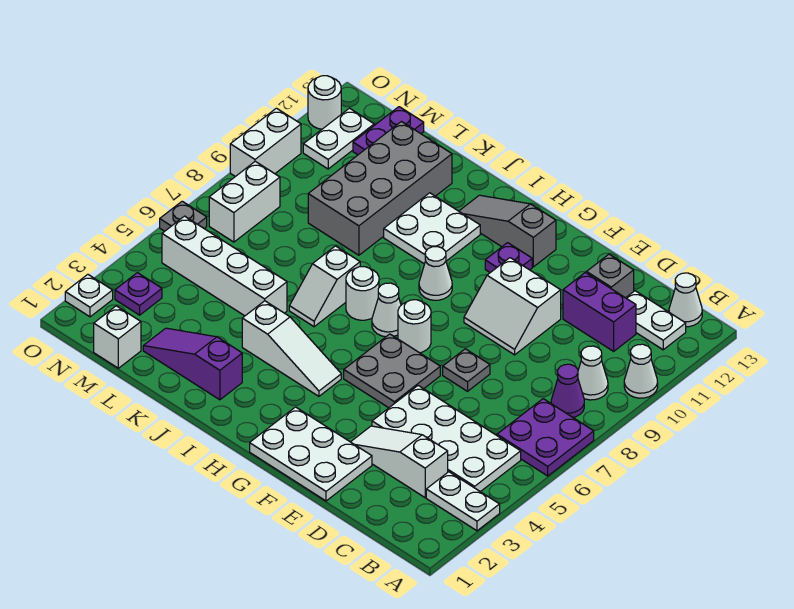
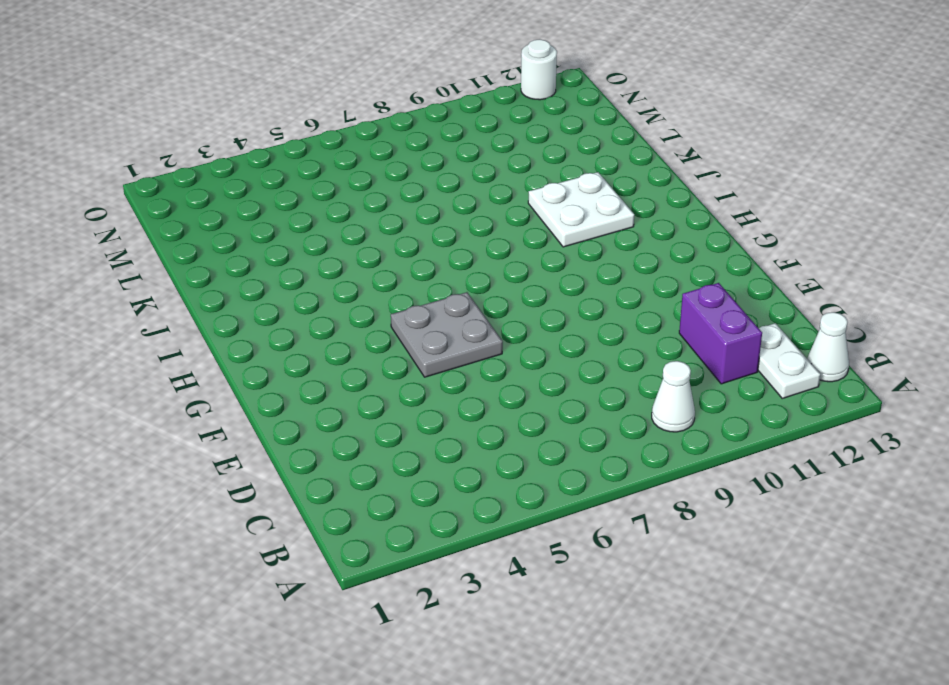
none -> white 1x2 plate [426,472,500,531]
none -> purple 2x2 plate [497,399,594,476]
none -> white 1x1 cone [624,344,658,398]
none -> white 2x4 plate [372,386,521,492]

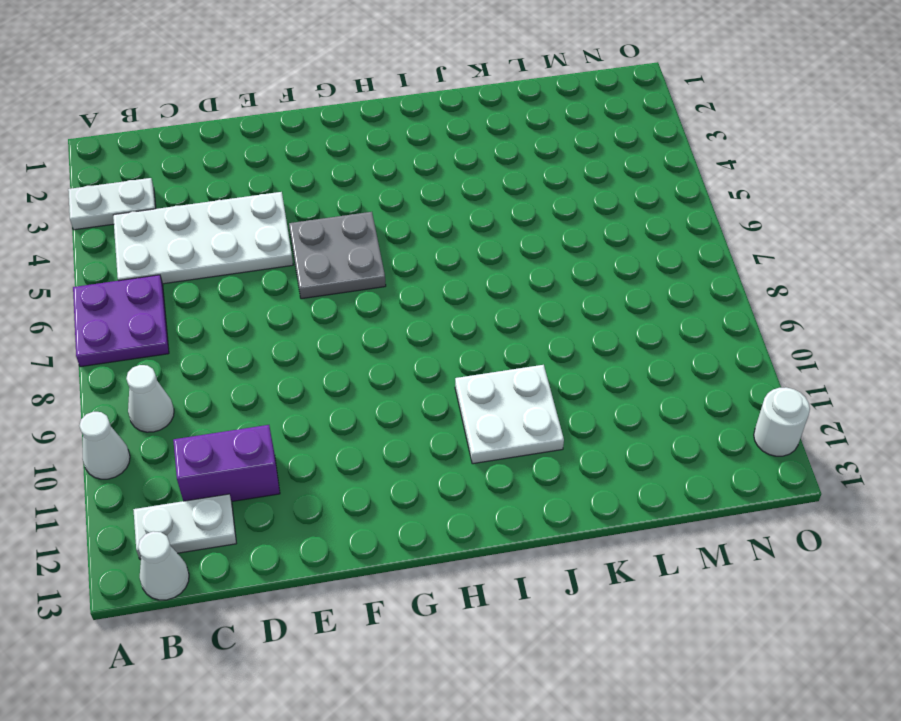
none -> purple 1x1 cone [551,364,584,417]
none -> white 1x3 slope [351,426,448,498]
none -> grey 1x1 brick [587,254,634,298]
none -> white 2x3 plate [250,407,372,501]

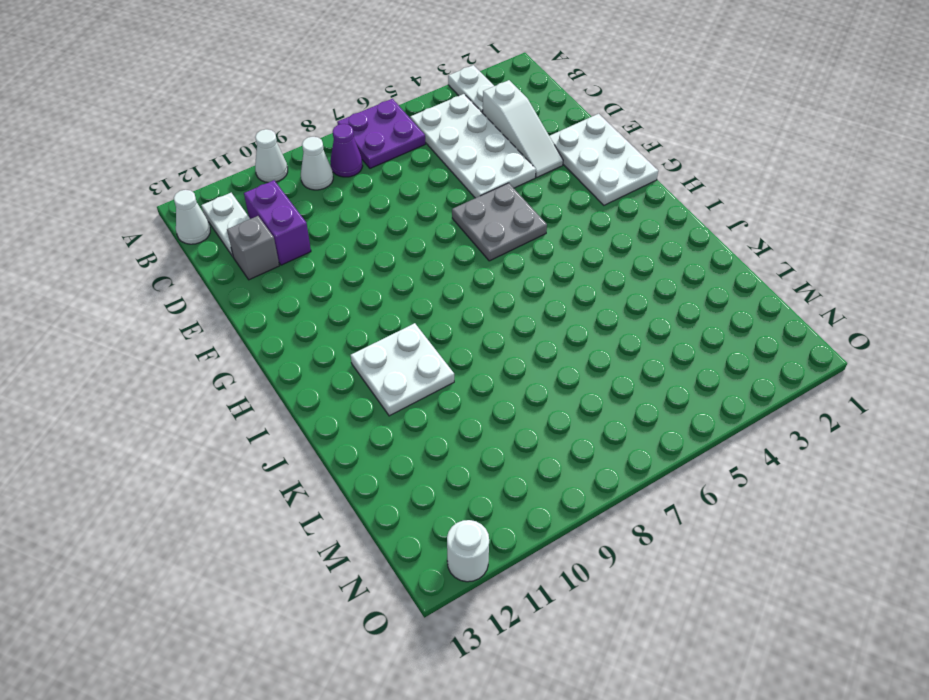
none -> grey 1x1 plate [443,349,490,391]
none -> white 2x2 slope [464,258,561,355]
none -> white 1x1 round brick [398,300,431,353]
none -> purple 1x1 plate [485,243,532,273]

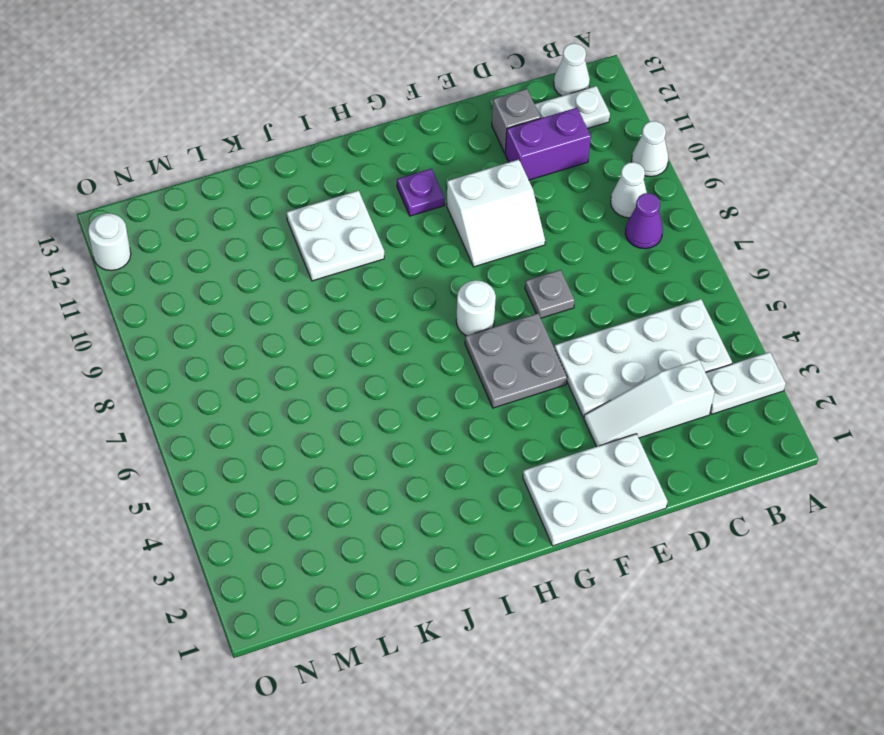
none -> purple 2x2 plate [497,399,594,476]
none -> grey 1x3 slope [459,195,556,267]
none -> white 1x3 slope [242,301,341,396]
none -> white 1x1 cone [372,283,401,337]

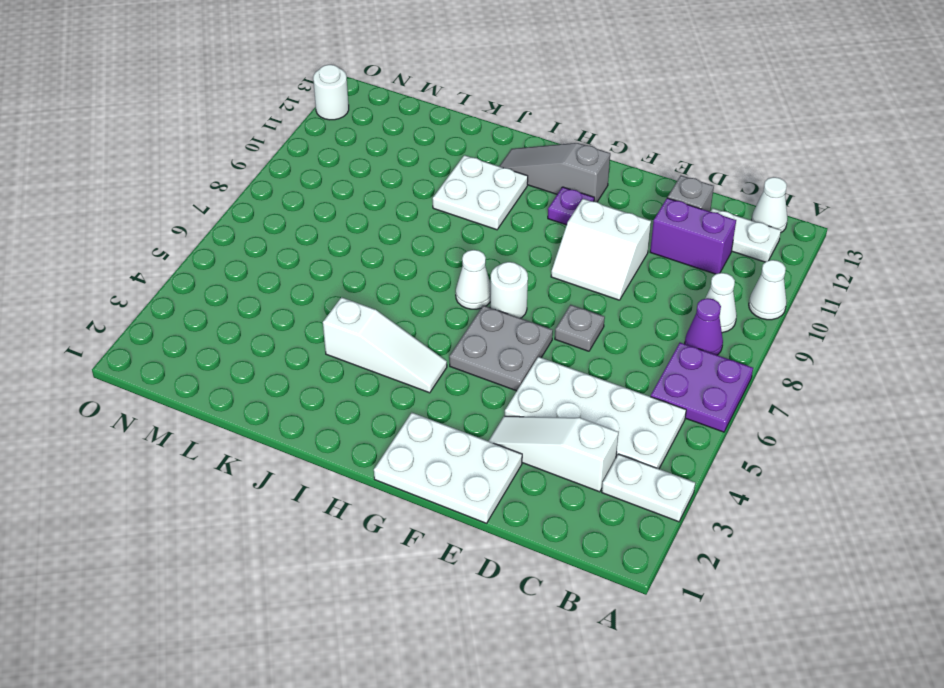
none -> white 1x1 cone [419,247,452,300]
none -> white 1x1 round brick [346,267,379,320]
none -> purple 1x3 slope [143,328,242,400]
none -> white 1x2 slope [289,246,360,327]

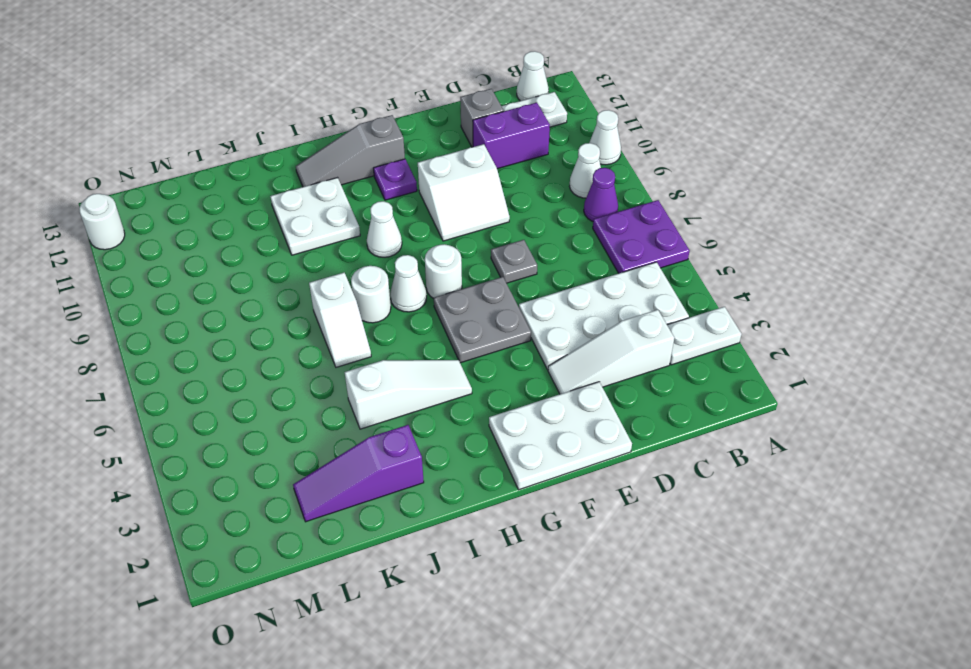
none -> white 1x4 brick [162,216,287,316]
none -> grey 2x4 brick [308,122,452,255]
none -> white 1x1 brick [94,306,141,368]
none -> purple 1x2 plate [353,107,424,155]

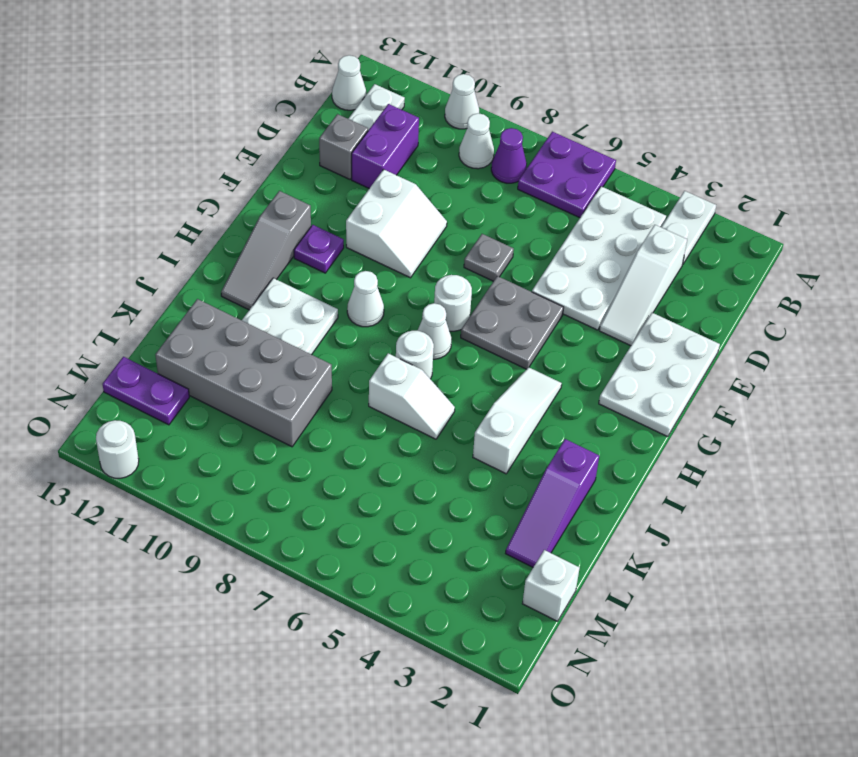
none -> white 1x4 brick [162,216,287,316]
none -> purple 1x1 plate [115,273,162,315]
none -> white 1x2 brick [209,161,280,242]
none -> white 1x2 plate [303,108,374,169]

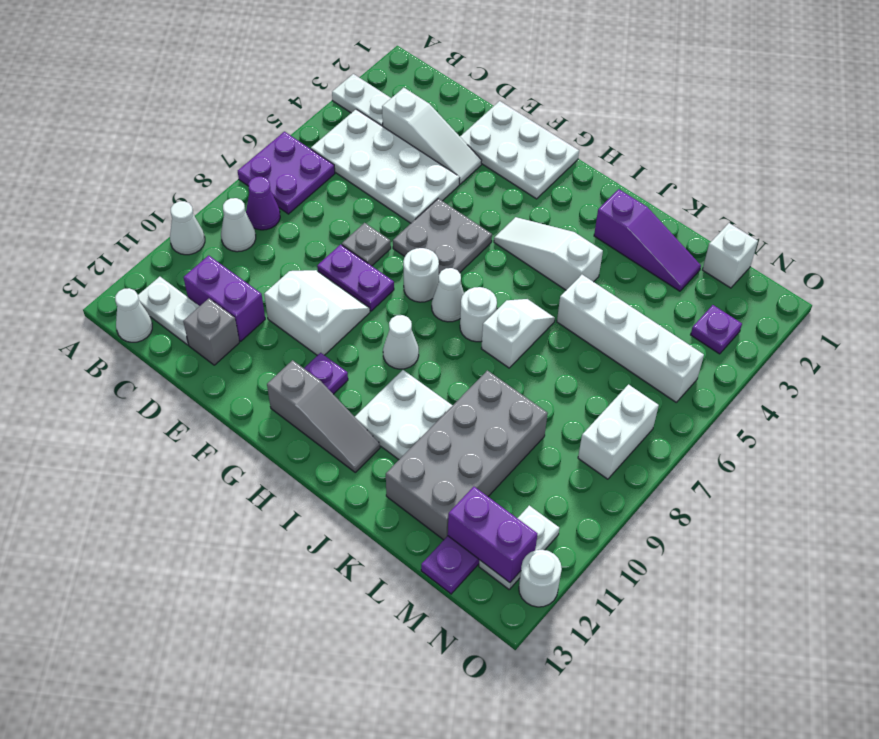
purple 1x2 plate [317,245,394,311] -> none
purple 1x2 brick [448,487,538,583] -> none
none -> white 1x1 plate [65,274,113,317]
none -> grey 1x1 plate [160,201,207,231]
none -> white 1x2 brick [230,108,301,177]

